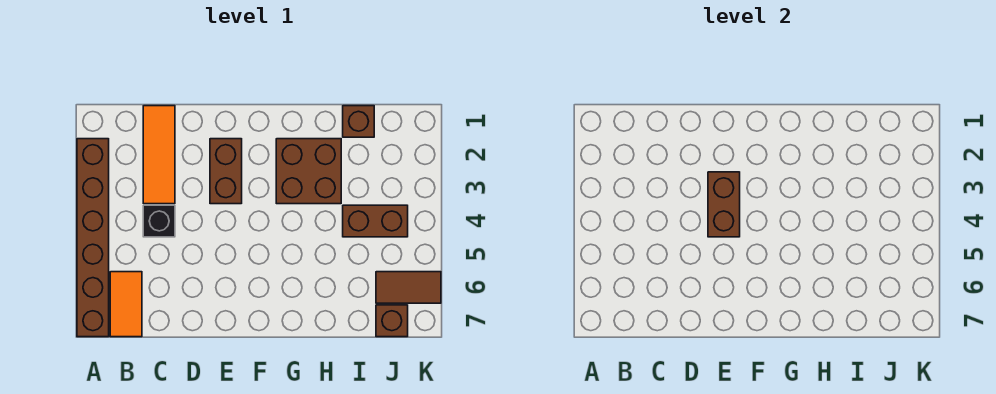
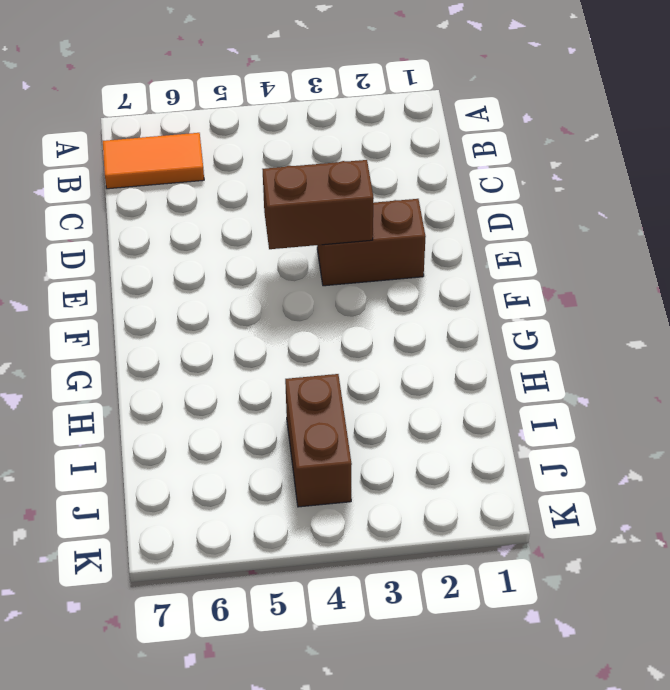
none -> brown 1x6 brick [77,139,109,337]
none -> orange 1x3 tile [143,106,175,204]

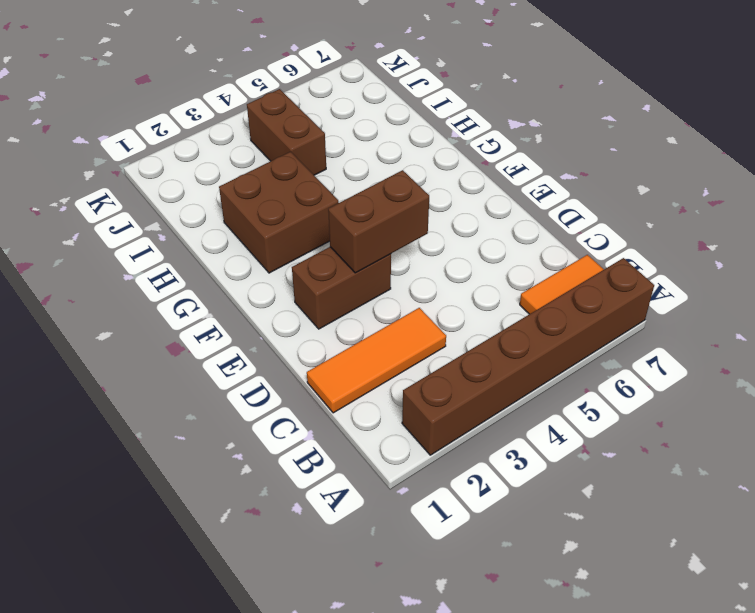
none -> black 1x1 brick [143,205,175,237]
none -> brown 1x1 brick [343,106,374,137]

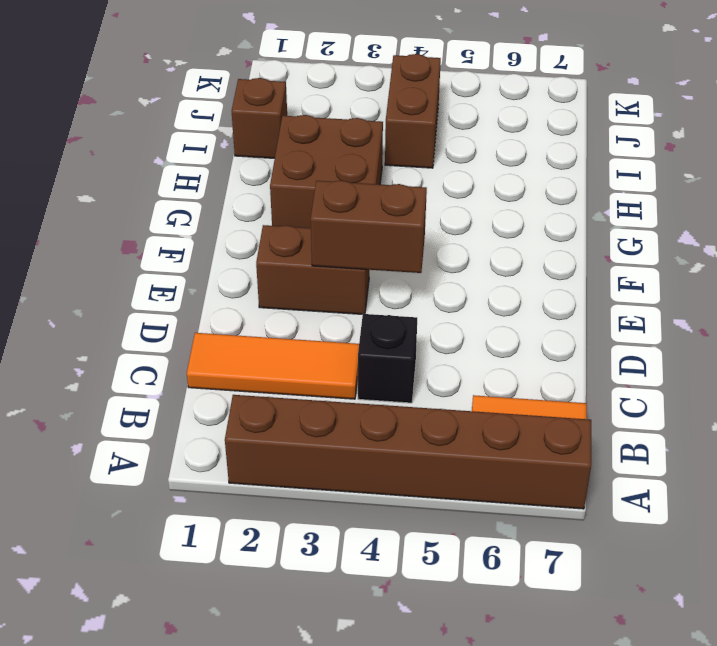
none -> brown 1x2 tile [376,272,441,303]
none -> brown 1x1 brick [376,305,408,337]

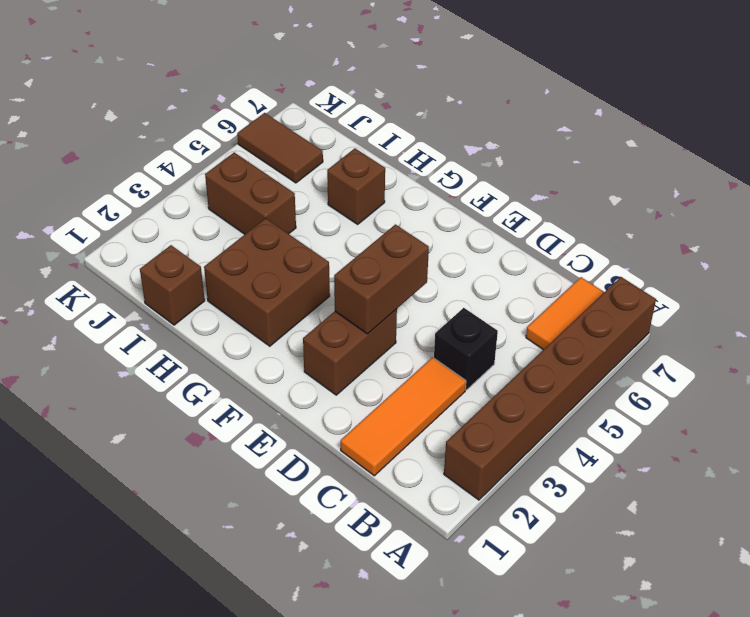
brown 1x1 brick [327,148,385,224] -> brown 1x1 brick moved to [376,305,408,337]

